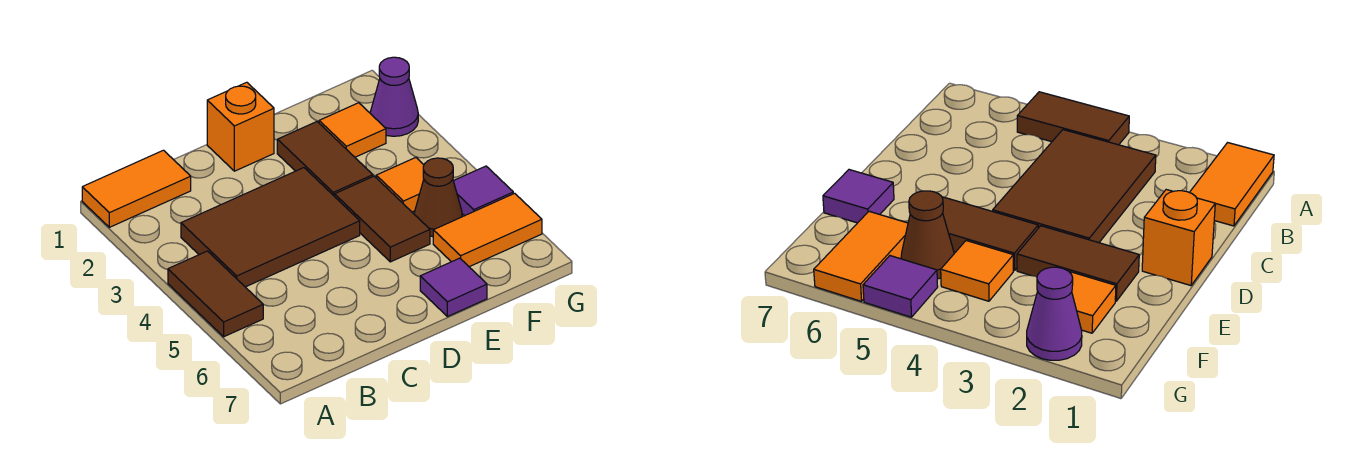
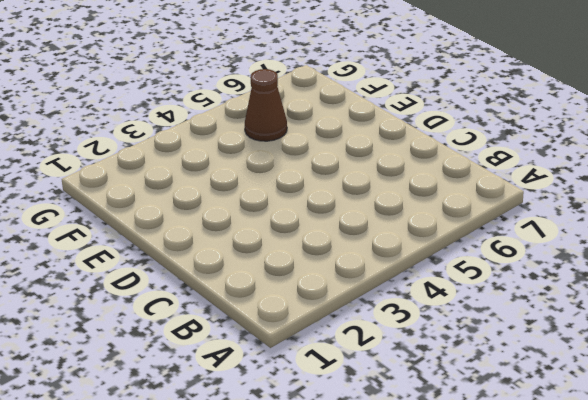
none -> orange 1x2 tile [82,150,191,227]
none -> brown 1x2 tile [168,251,263,337]
none -> brown 2x3 tile [181,168,360,287]

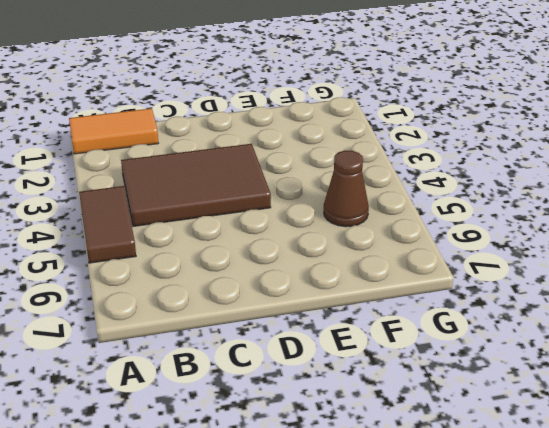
none -> orange 1x1 brick [207,82,274,171]
none -> brown 1x2 tile [277,122,373,197]
none -> brown 1x2 tile [335,176,430,262]

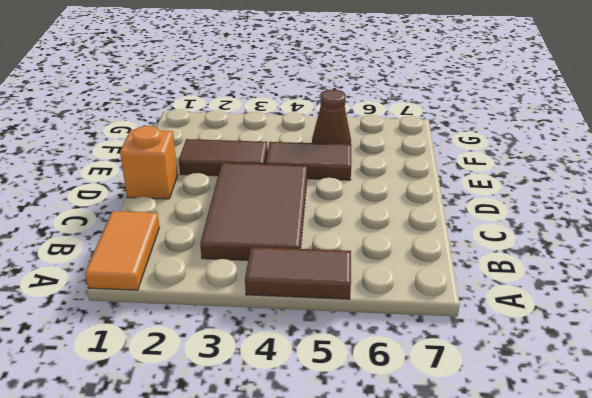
none -> purple 1x1 tile [420,258,487,317]
none -> orange 1x1 tile [319,103,386,157]
none -> orange 1x1 tile [376,158,424,212]

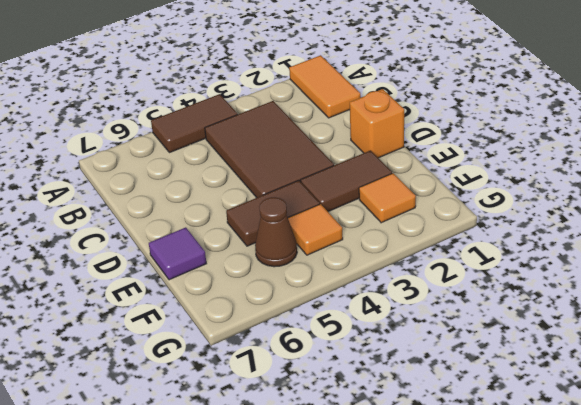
none -> orange 1x2 tile [433,193,542,267]
none -> purple 1x1 cone [370,57,418,136]
none -> purple 1x1 tile [454,166,513,216]

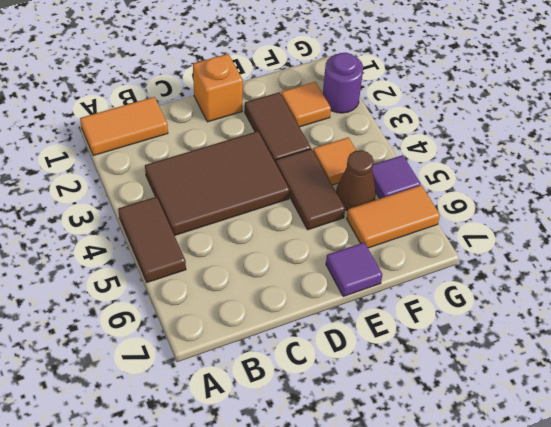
purple 1x1 round brick [323,53,363,113] -> purple 1x1 cone [370,57,418,136]

